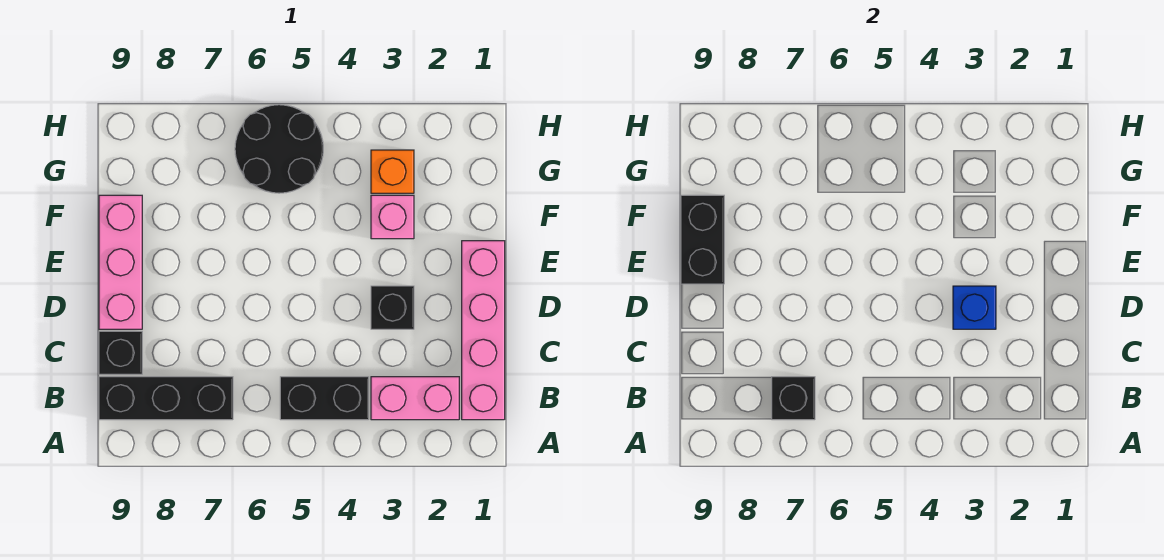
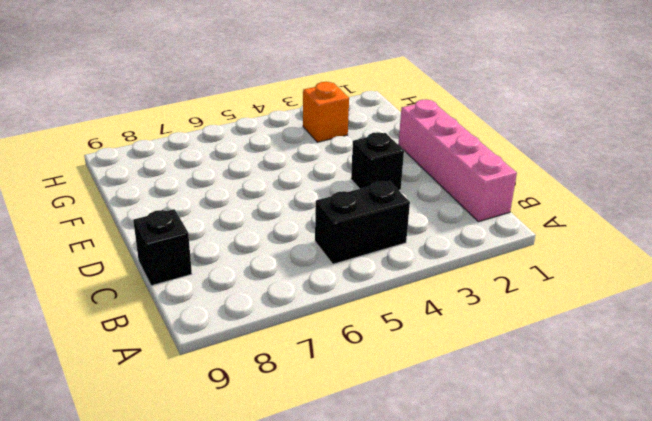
none -> pink 1x2 brick [371,377,459,420]
none -> black 1x3 brick [99,377,233,420]
none -> pink 1x3 brick [99,195,142,329]

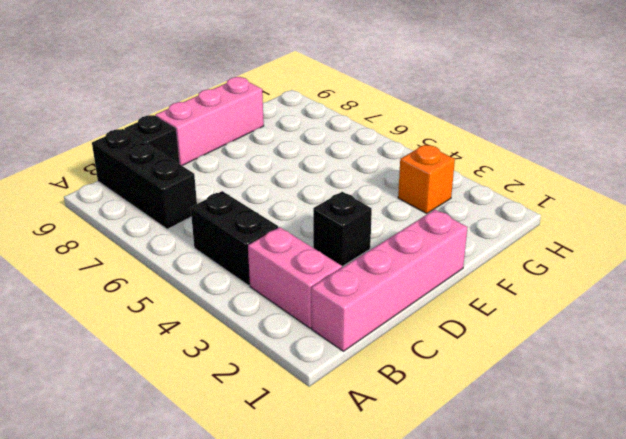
none -> pink 1x1 brick [371,195,414,239]
none -> black 2x2 round brick [235,105,323,193]
none -> black 1x1 brick [772,377,815,420]

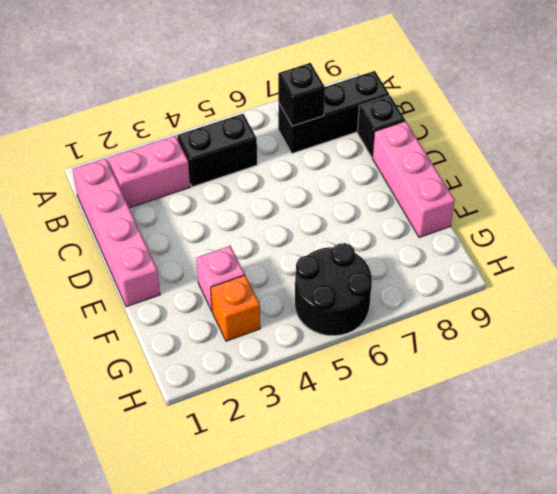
none -> black 1x1 brick [371,286,414,329]
none -> blue 1x1 brick [953,286,996,329]
none -> black 1x2 brick [681,195,724,284]

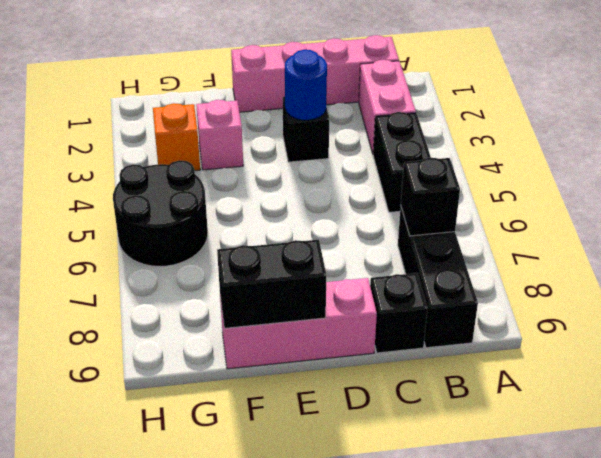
blue 1x1 round brick [285,49,327,120] -> blue 1x1 brick [953,286,996,329]

